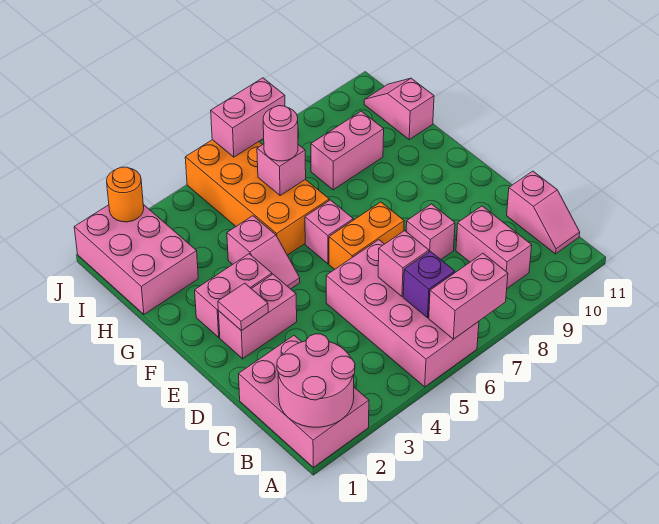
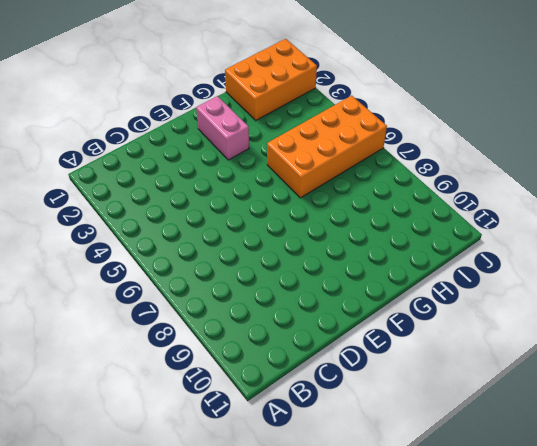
orange 2x3 brick [225,39,317,120] -> pink 2x3 brick [74,204,198,314]
none -> pink 2x3 brick [239,335,369,467]
none -> pink 2x4 brick [326,240,479,387]
none -> pink 1x2 brick [456,206,532,288]

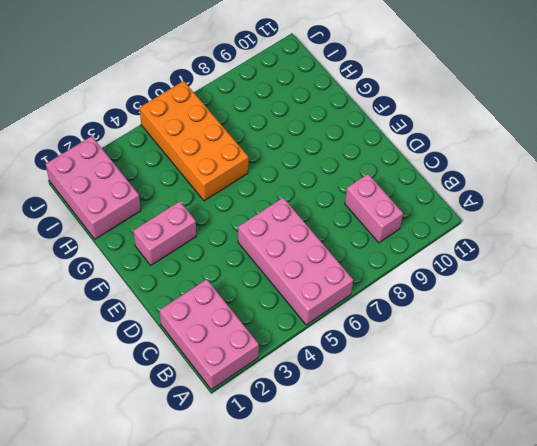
none -> pink 1x2 slope [507,171,580,254]
none -> pink 1x1 brick [406,204,455,259]
none -> pink 1x2 brick [218,274,297,359]

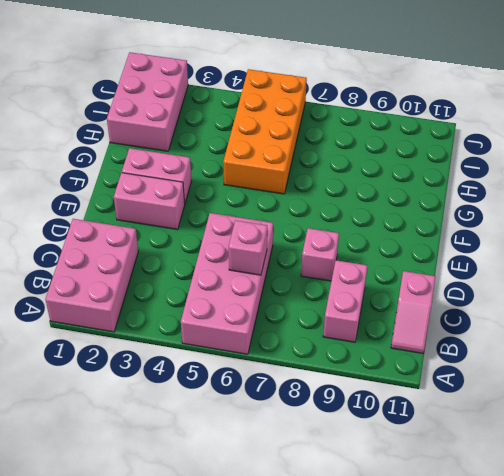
none -> orange 1x2 brick [329,202,404,269]
none -> pink 1x2 slope [227,216,300,289]
none -> pink 1x1 brick [305,200,353,264]

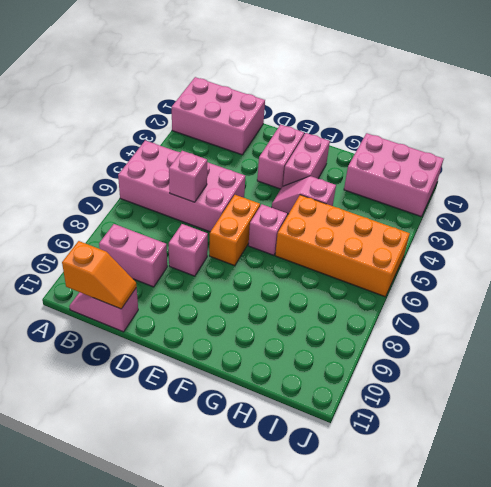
orange 1x2 slope [62,241,137,309] -> none
none -> pink 1x2 brick [311,111,384,190]
none -> pink 1x2 slope [364,78,434,139]
none -> pink 2x2 round brick [277,334,355,427]

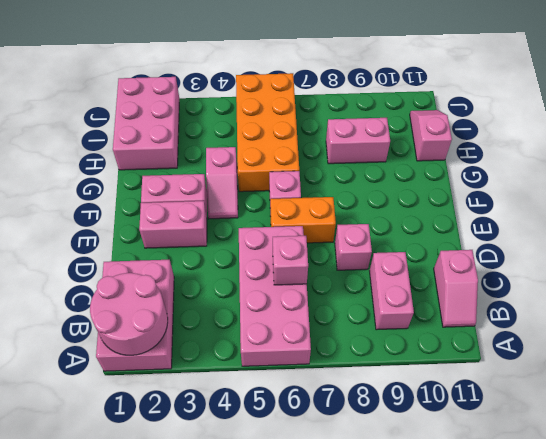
none -> pink 1x2 brick [429,254,508,339]
none -> purple 1x1 brick [403,251,455,318]
none -> pink 1x1 tile [218,283,268,331]

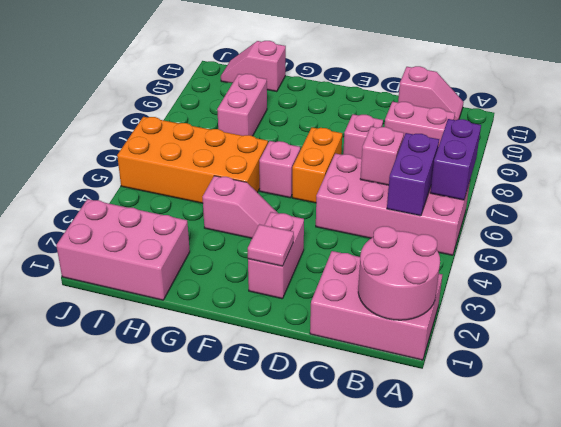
purple 1x2 brick [430,119,481,200] -> pink 1x2 brick [429,254,508,339]
purple 1x2 brick [387,133,439,216] -> purple 1x1 brick [403,251,455,318]
none -> pink 1x2 brick [195,254,272,337]
none -> pink 1x1 brick [257,144,306,195]
none -> orange 1x1 round brick [107,167,144,222]

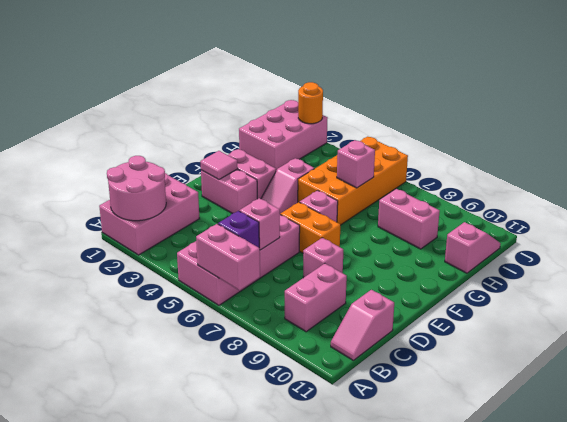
none -> pink 1x2 brick [211,78,285,157]
none -> pink 1x1 round brick [263,106,298,161]

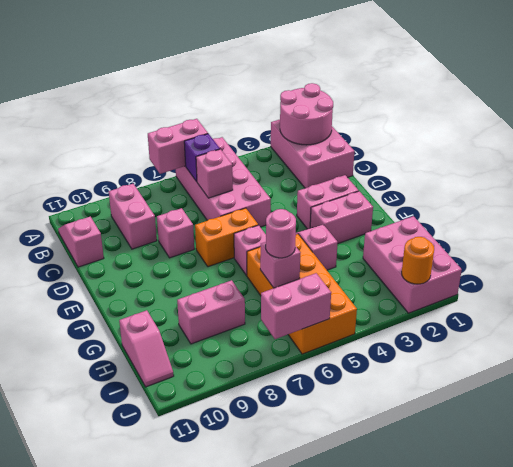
none -> pink 1x1 tile [218,283,268,331]

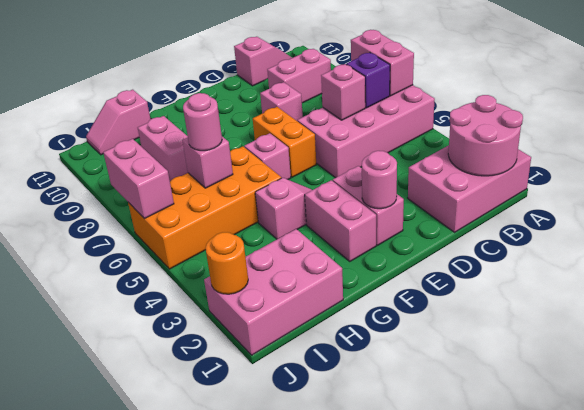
pink 1x1 round brick [362,151,397,209] -> pink 1x1 tile [218,283,268,331]

